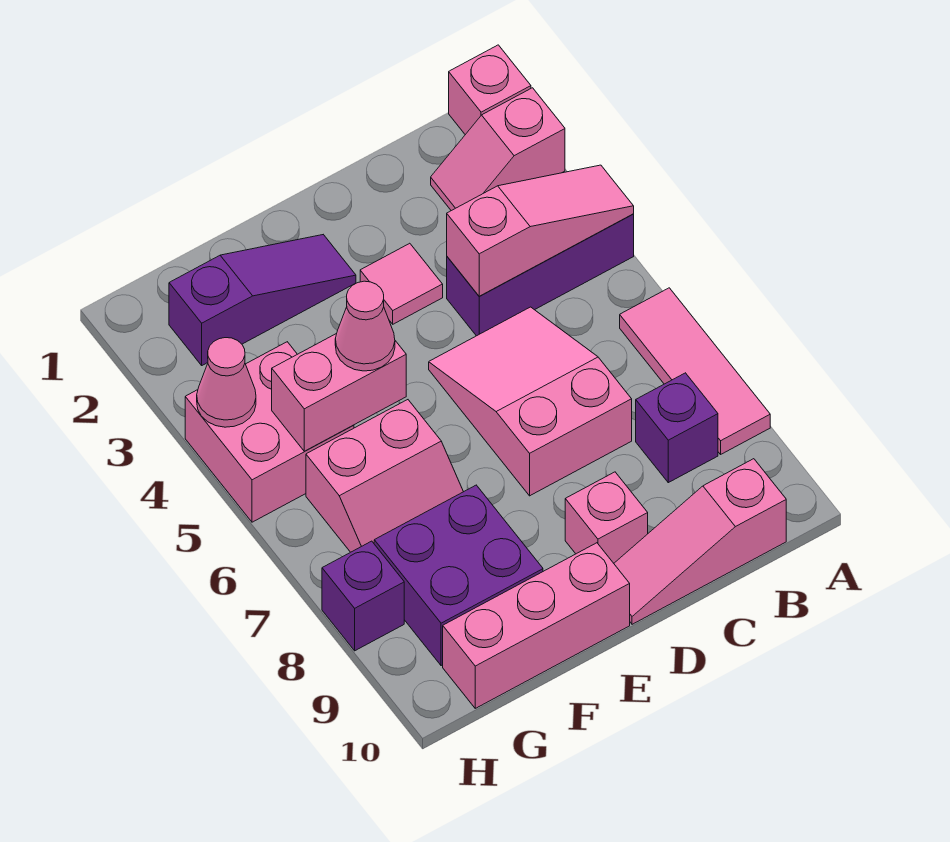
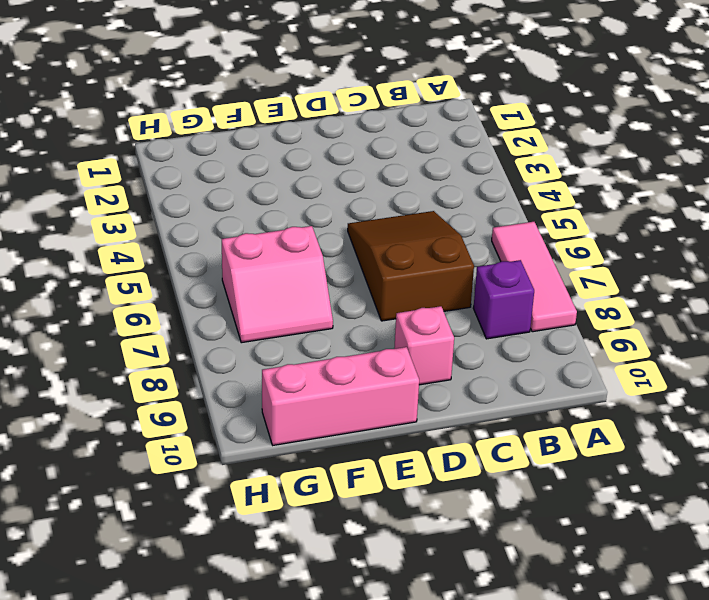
brown 2x3 slope [348,211,474,321] -> pink 2x3 slope [429,307,632,496]
none -> pink 1x1 brick [449,45,531,135]
none -> pink 1x2 slope [431,88,565,211]
none -> purple 1x3 brick [447,214,634,336]

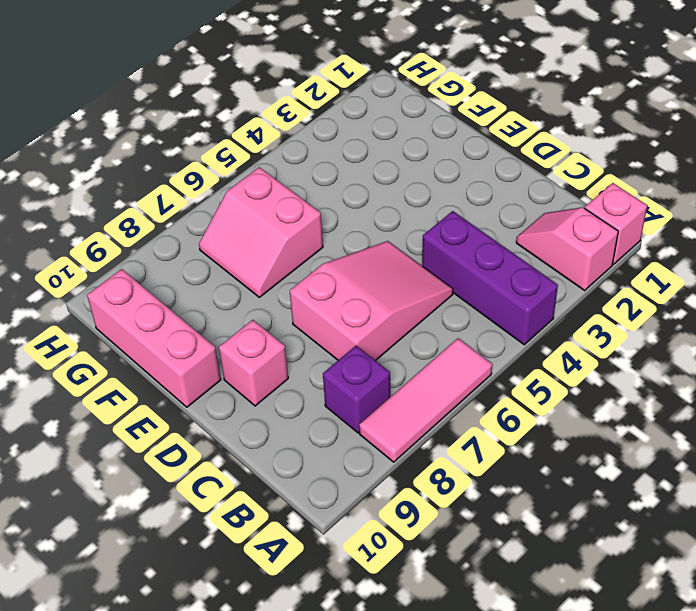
none -> pink 1x3 slope [614,459,786,624]
none -> pink 1x1 tile [360,243,443,324]
none -> purple 1x3 slope [169,235,356,365]

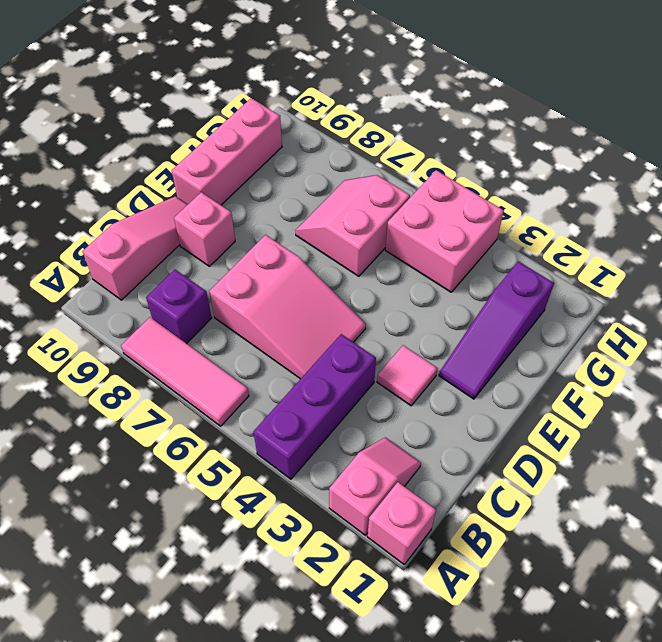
none -> purple 2x2 brick [374,485,543,666]
none -> purple 1x1 brick [322,541,404,651]
none -> pink 1x3 slope [447,165,634,296]

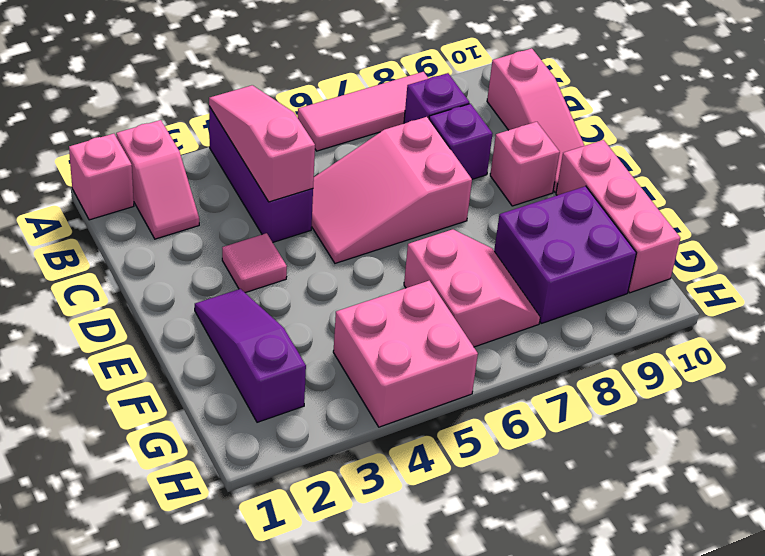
purple 1x1 brick [429,104,493,179] -> purple 1x1 brick moved to [322,541,404,651]
none -> pink 1x2 brick [272,333,406,451]
none -> pink 1x1 cone [197,338,256,427]
none -> pink 1x1 cone [335,281,395,371]

